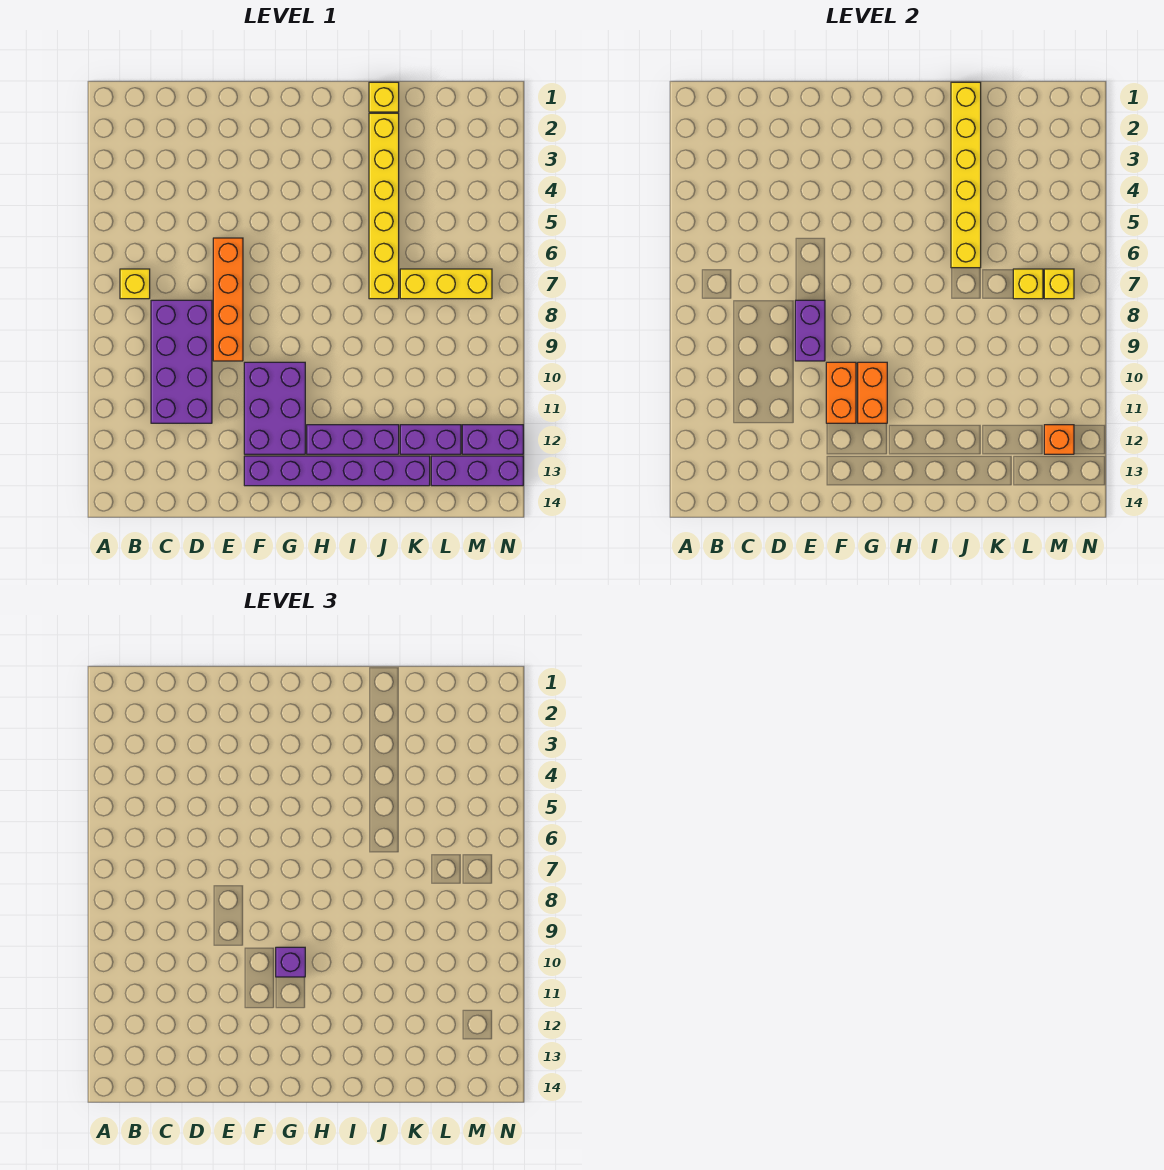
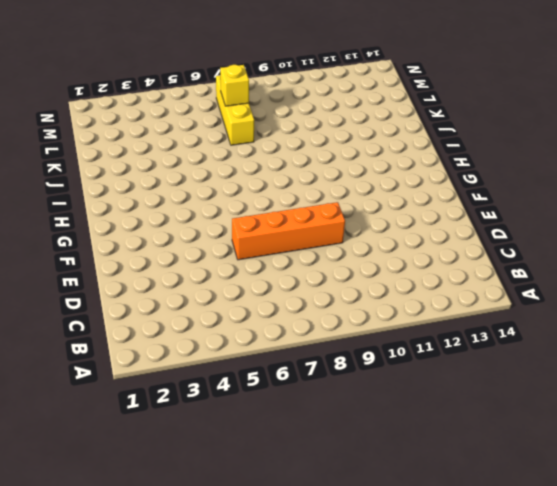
none -> yellow 1x1 brick [120,269,150,299]
none -> purple 2x4 brick [151,300,212,423]
none -> purple 2x3 brick [244,362,305,454]

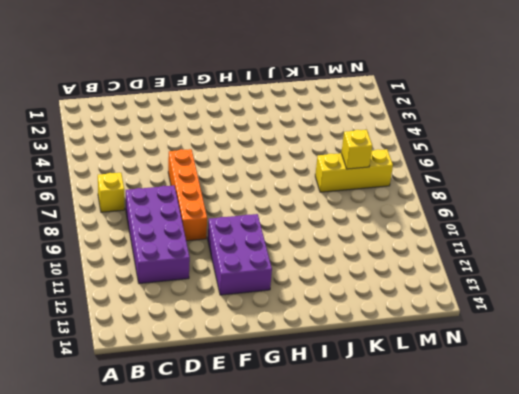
none -> purple 1x6 brick [244,456,430,486]
none -> purple 1x3 brick [307,425,399,454]
none -> yellow 1x1 brick [369,82,399,112]

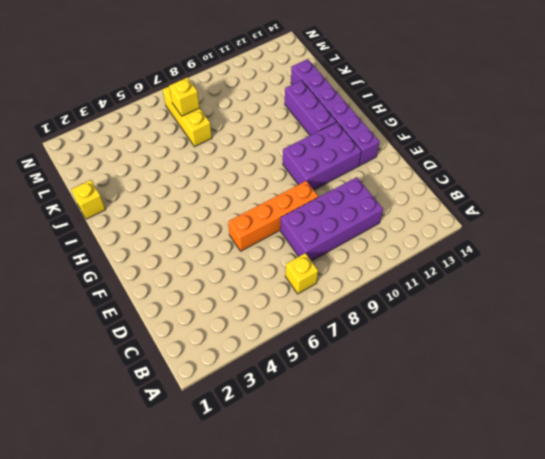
none -> yellow 1x6 brick [369,113,399,299]
none -> purple 1x2 brick [400,425,461,454]
none -> purple 1x3 brick [431,456,523,486]

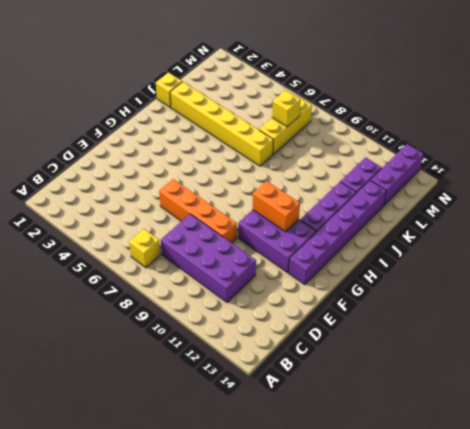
none -> purple 1x2 brick [462,425,523,454]
none -> purple 1x2 brick [795,300,825,361]
none -> orange 1x2 brick [826,362,856,423]

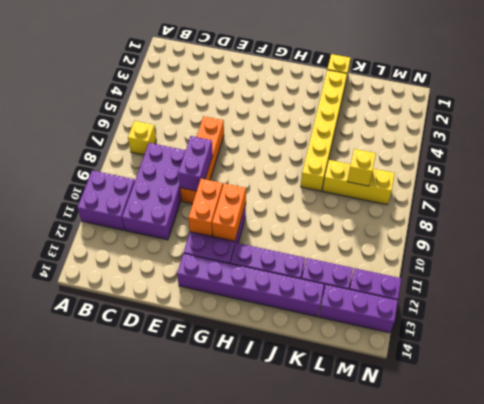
purple 2x2 brick [77,171,135,230] -> none
none -> yellow 1x6 brick [951,82,981,268]
none -> yellow 1x1 brick [1044,269,1074,299]
none -> orange 1x1 brick [1044,425,1074,454]

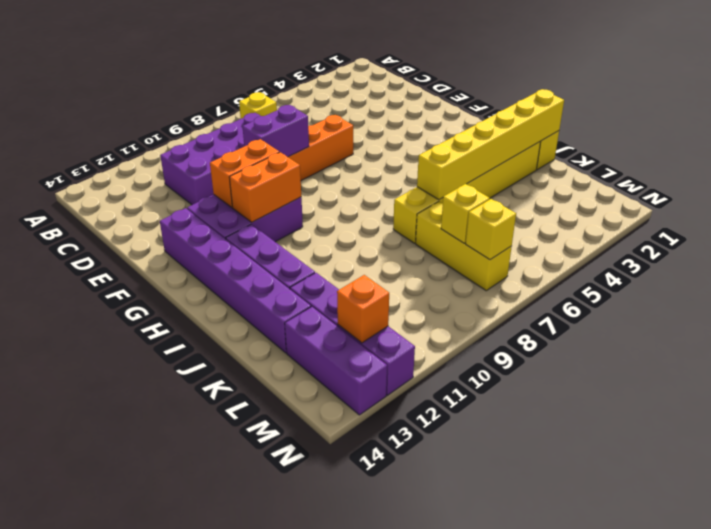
none -> purple 1x1 brick [276,947,305,977]

